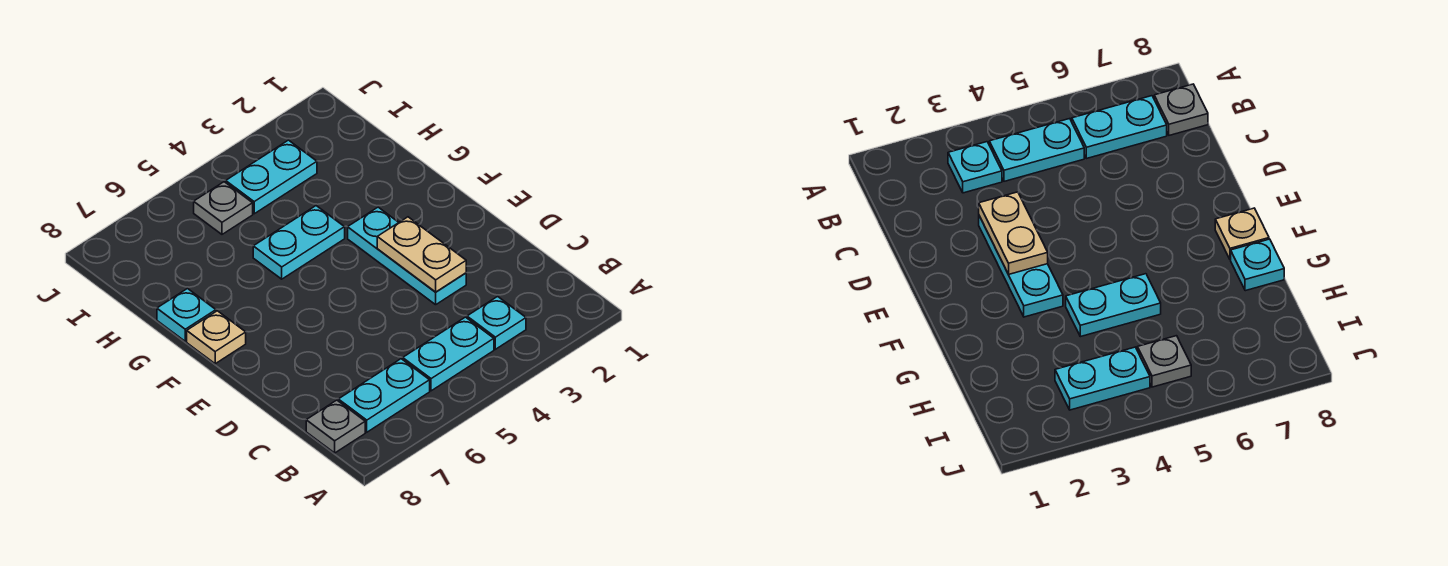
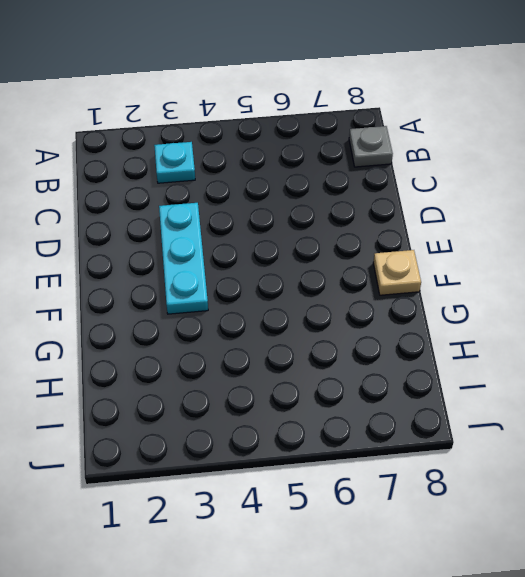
none -> cyan 1x2 plate [403,317,494,391]
none -> cyan 1x2 plate [338,359,430,432]

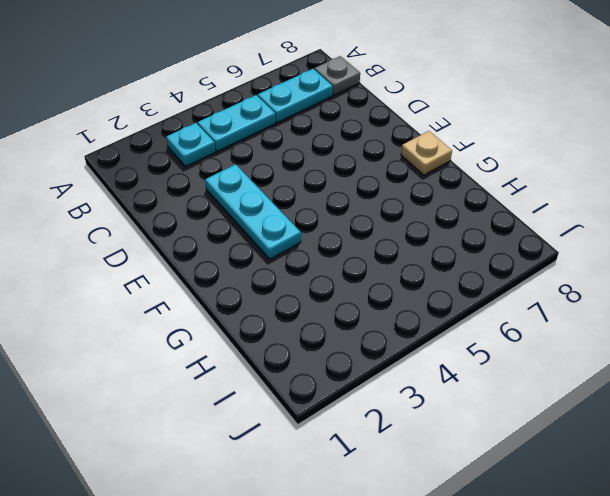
none -> cyan 1x2 plate [253,206,345,279]
none -> cyan 1x1 plate [157,289,216,341]

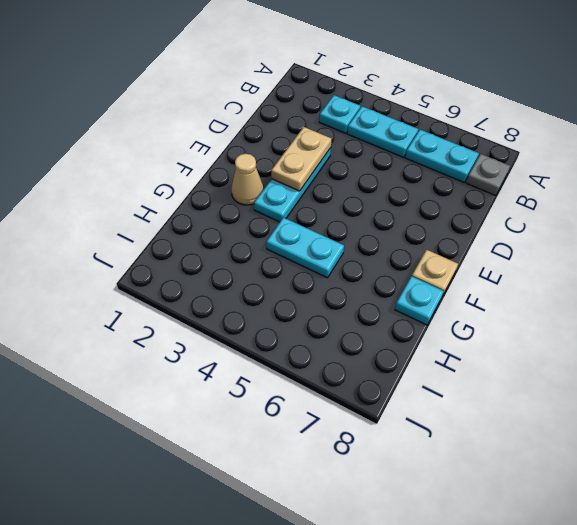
tan 1x1 cone [231,154,264,205] -> none
none -> cyan 1x2 plate [226,140,317,214]
none -> grey 1x1 plate [194,182,253,234]

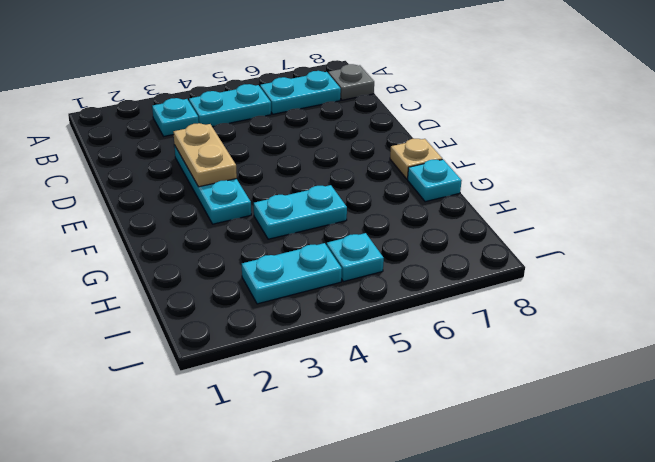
cyan 1x1 plate [327,233,384,282] -> grey 1x1 plate [194,182,253,234]

